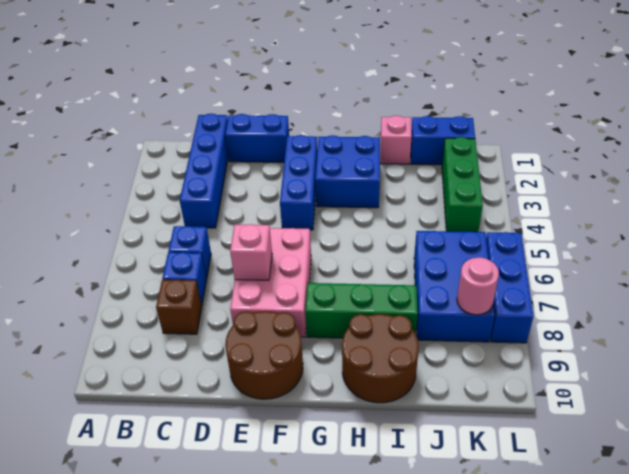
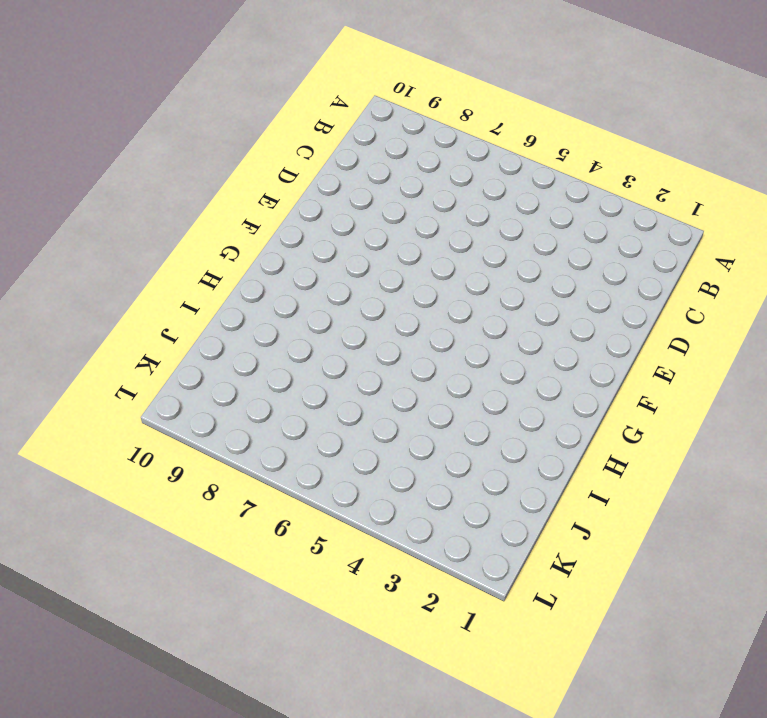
none -> blue 1x4 brick [180,113,228,228]
none -> blue 1x1 brick [168,226,211,278]
none -> blue 1x1 brick [162,252,207,305]

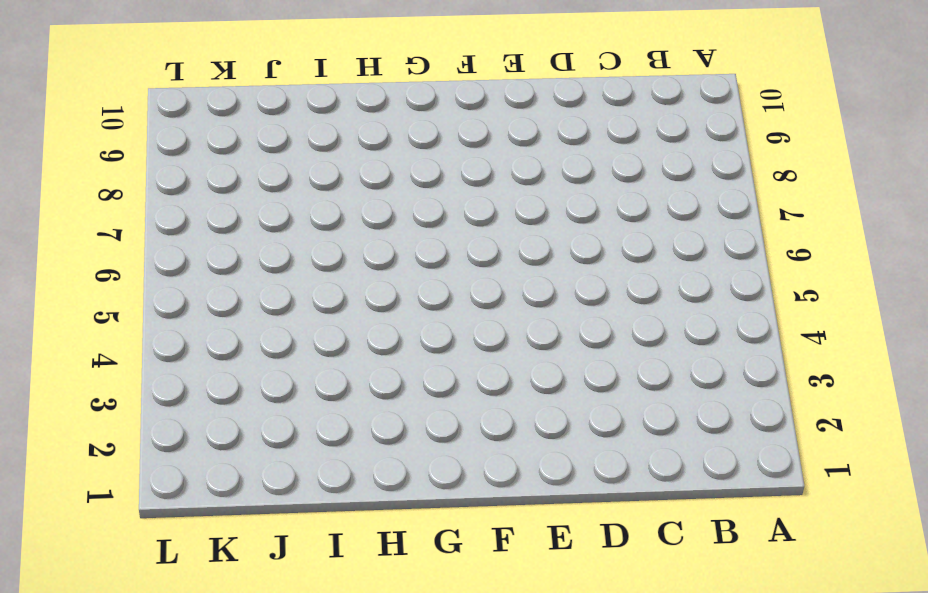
none -> blue 1x4 brick [180,113,228,228]
none -> blue 1x1 brick [168,226,211,278]
none -> blue 1x1 brick [162,252,207,305]

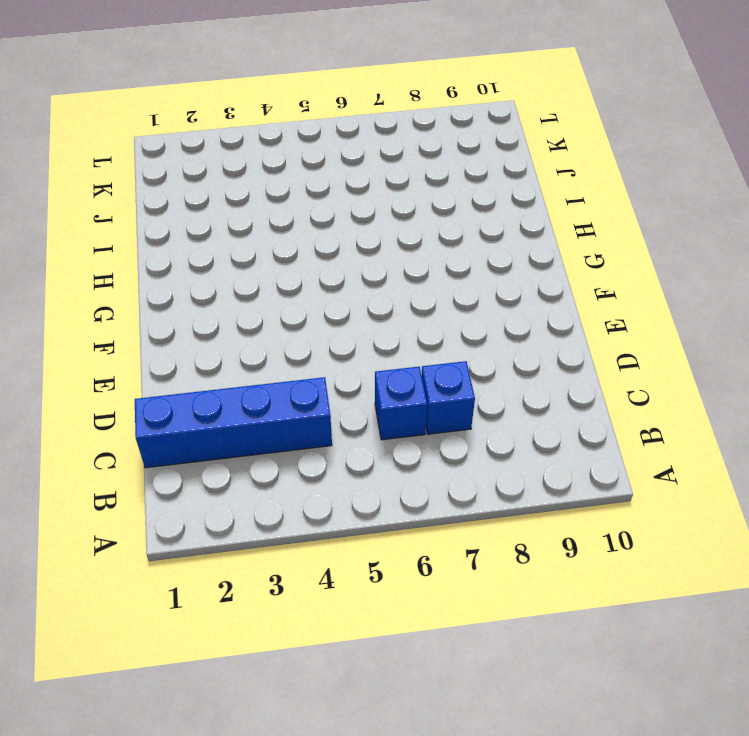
none -> brown 1x1 brick [156,280,202,334]
none -> blue 1x2 brick [225,114,289,162]
none -> pink 2x3 brick [230,228,311,337]

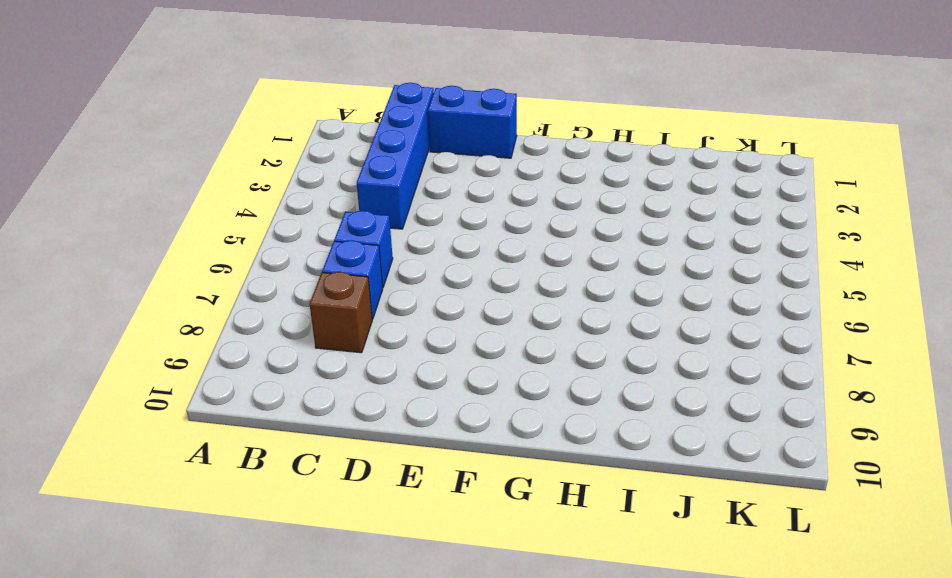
none -> pink 2x3 brick [230,228,311,337]
none -> brown 2x2 round brick [225,311,303,399]
none -> blue 1x3 brick [280,135,317,230]

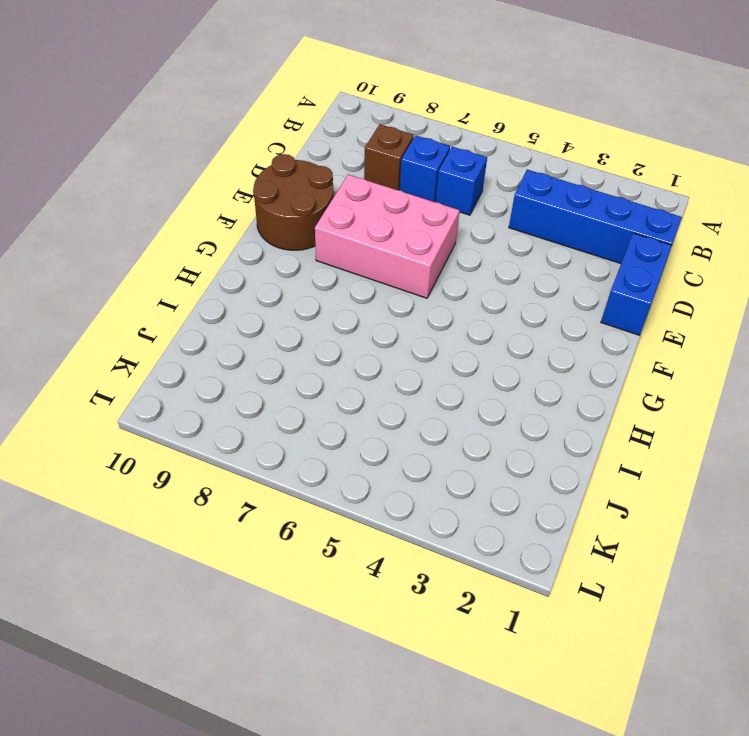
none -> blue 1x3 brick [280,135,317,230]
none -> blue 2x2 brick [315,135,380,208]
none -> green 1x3 brick [305,283,418,338]

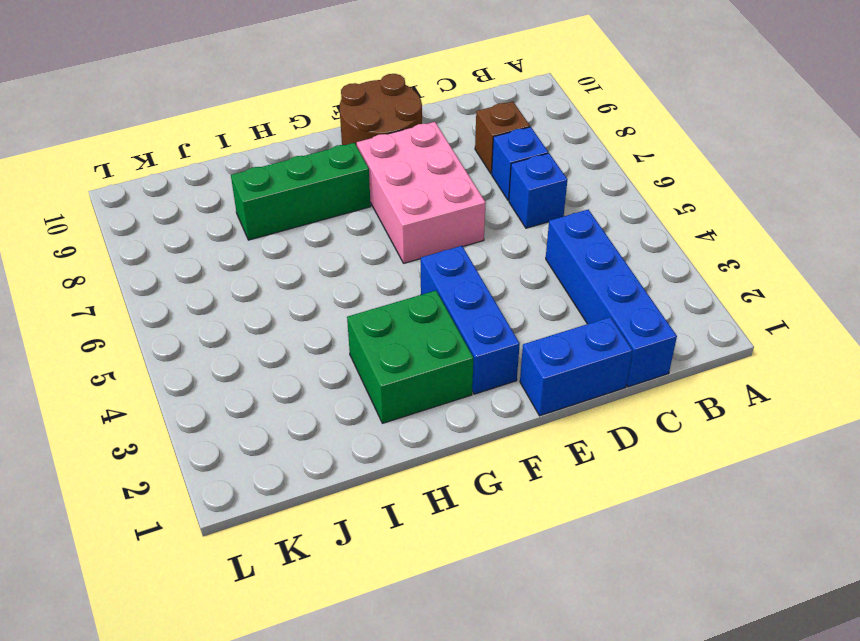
green 2x2 brick [347,291,473,423] -> blue 2x2 brick [315,135,380,208]
none -> brown 2x2 round brick [342,314,419,403]
none -> pink 1x1 brick [380,116,412,164]
none -> blue 1x2 brick [411,116,475,165]

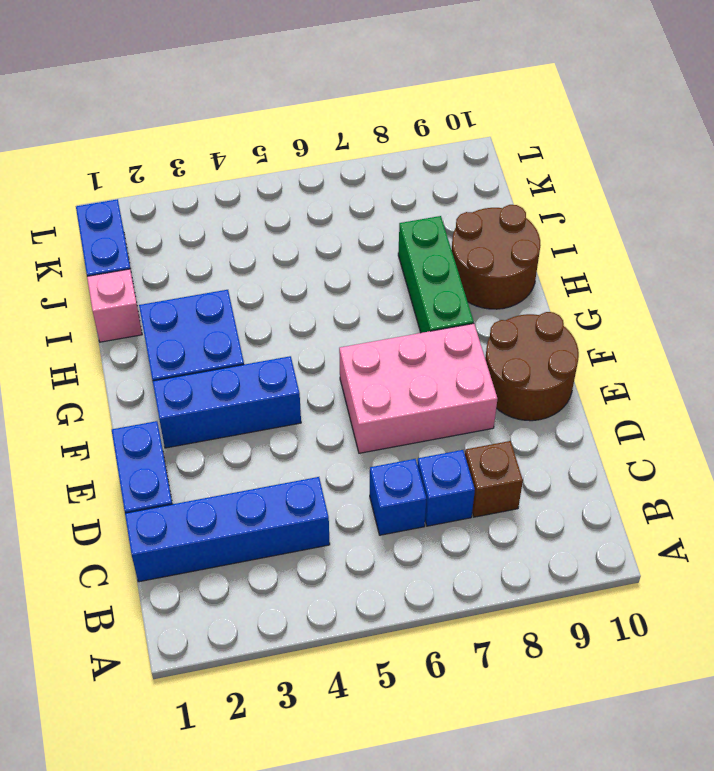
none -> blue 2x3 brick [414,231,495,342]
none -> green 1x3 brick [442,137,483,232]
none -> blue 1x3 brick [486,232,533,343]

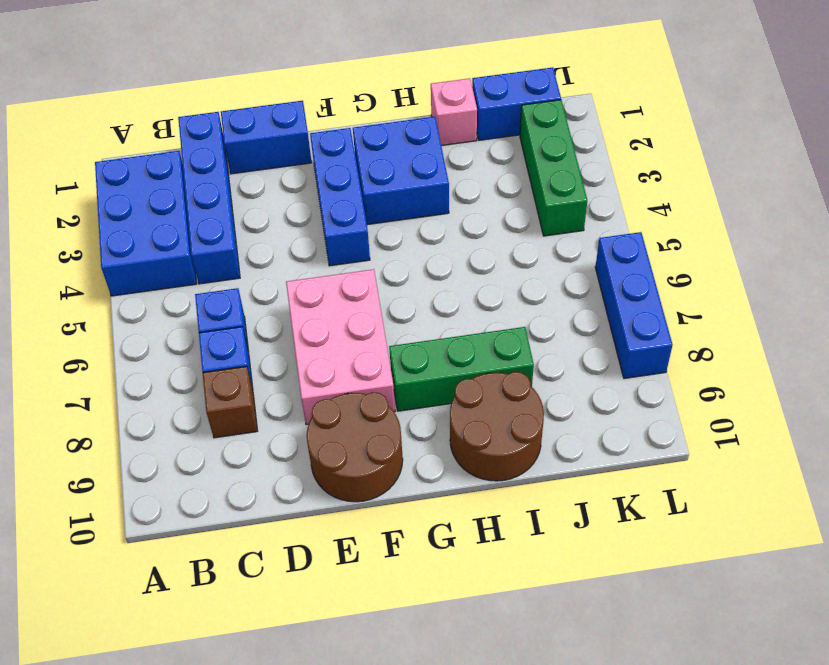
blue 2x3 brick [95,151,197,296] -> blue 2x3 brick moved to [414,231,495,342]
none -> pink 1x1 brick [230,224,272,280]
none -> pink 1x1 round brick [457,257,499,315]

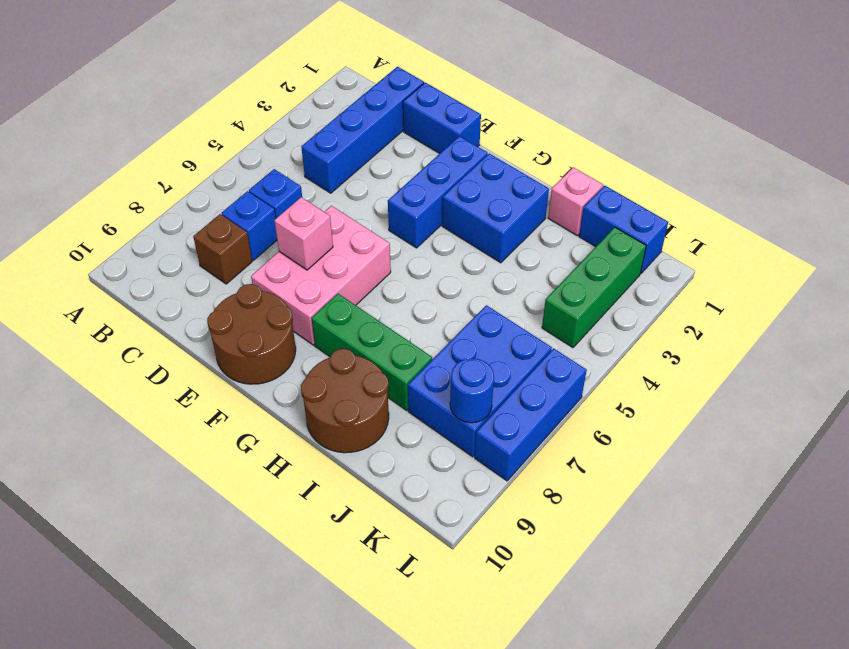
blue 1x1 round brick [450,358,494,423] -> pink 1x1 round brick [457,257,499,315]

